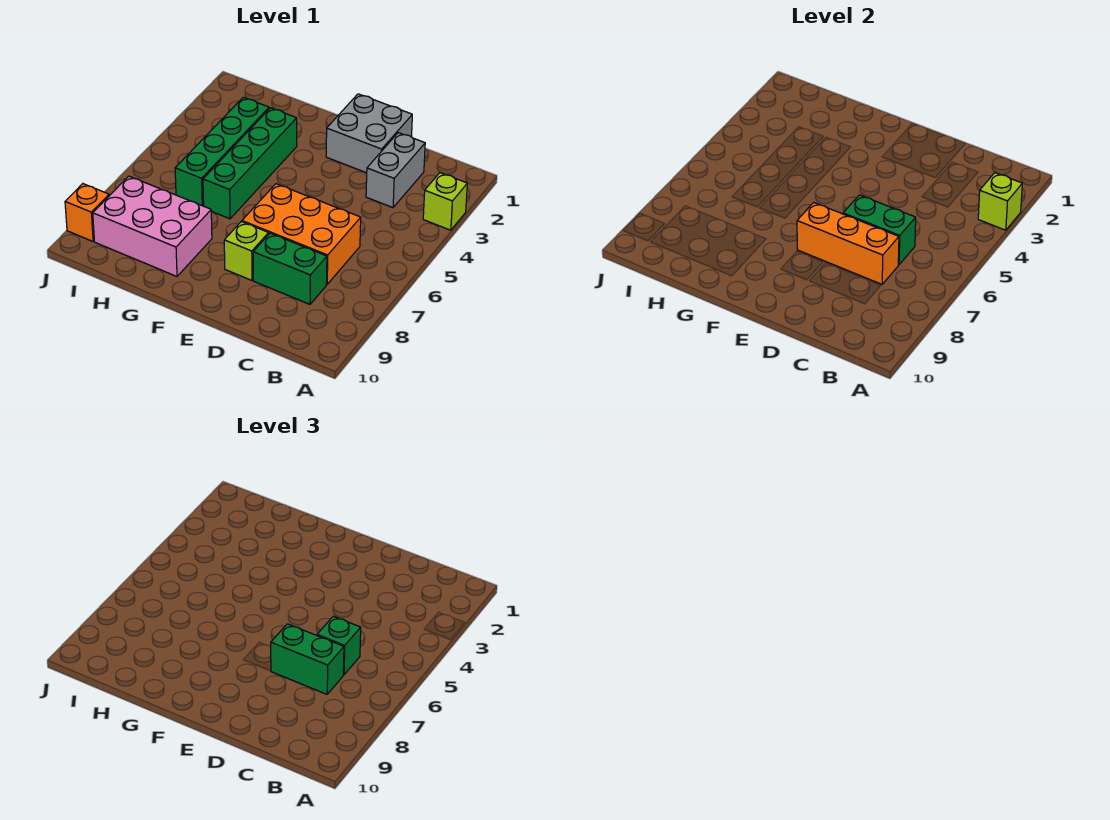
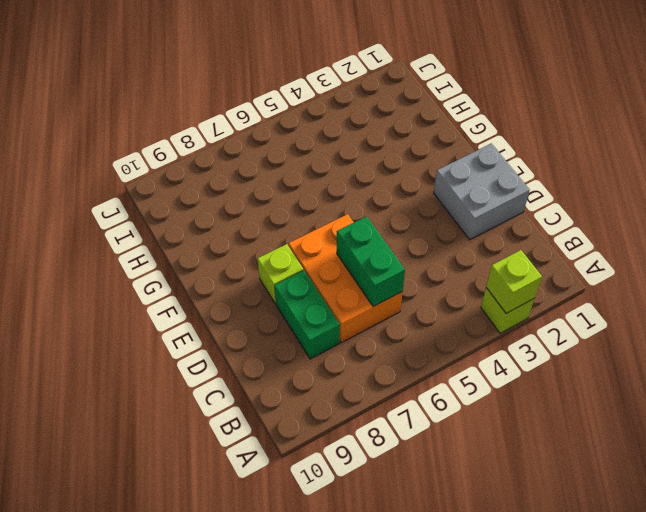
none -> grey 1x2 brick [366,133,425,208]
none -> green 1x4 brick [203,108,297,219]
none -> pink 2x3 brick [93,176,212,276]

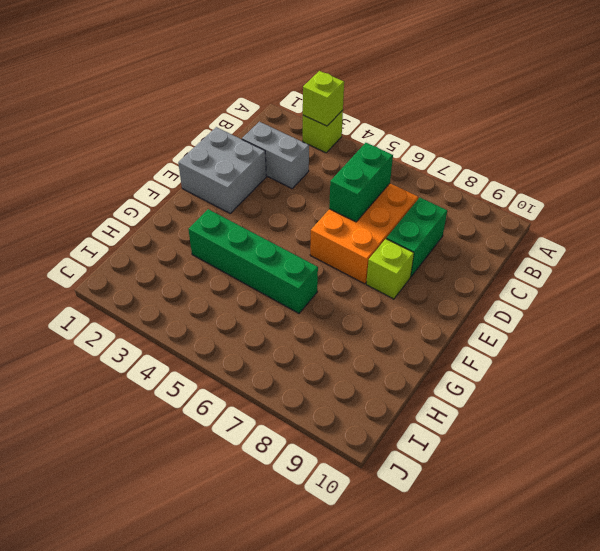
none -> pink 2x3 brick [93,176,212,276]
none -> green 1x4 brick [175,97,269,206]
none -> orange 1x1 brick [65,184,109,241]

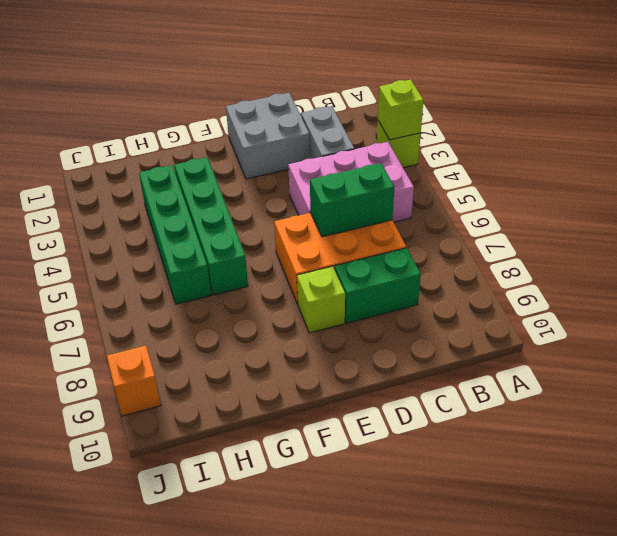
pink 2x3 brick [288,142,414,222] -> pink 2x3 brick moved to [93,176,212,276]
none -> orange 1x3 brick [797,203,899,284]
none -> green 1x1 brick [317,616,361,675]
none -> green 1x2 brick [271,624,344,694]

